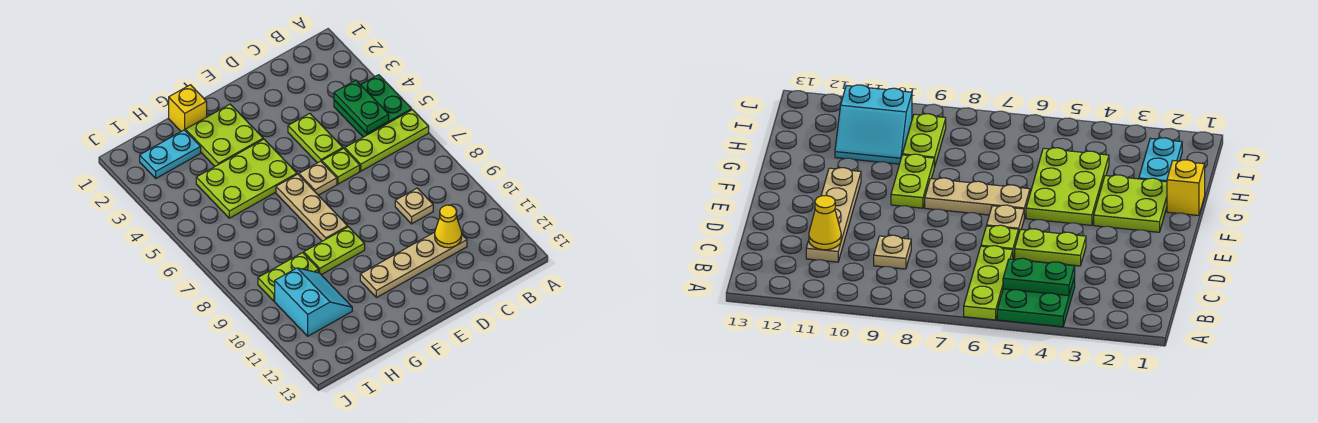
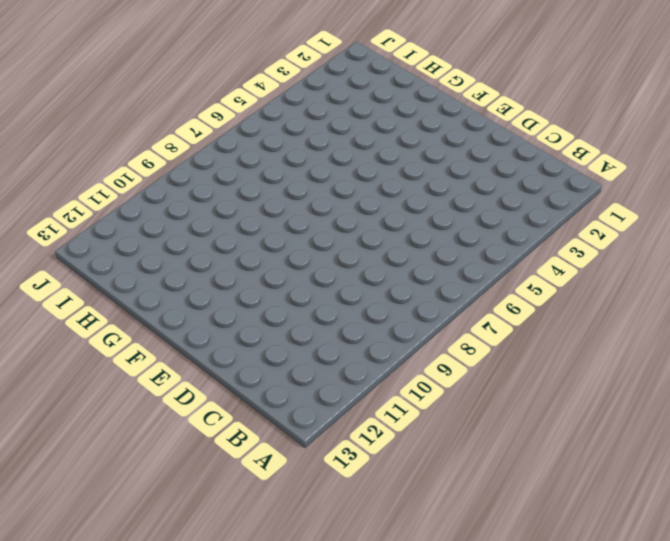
none -> green 2x2 plate [334,75,412,137]
none -> lime 1x3 plate [345,110,429,171]
none -> tan 1x1 plate [395,188,433,224]

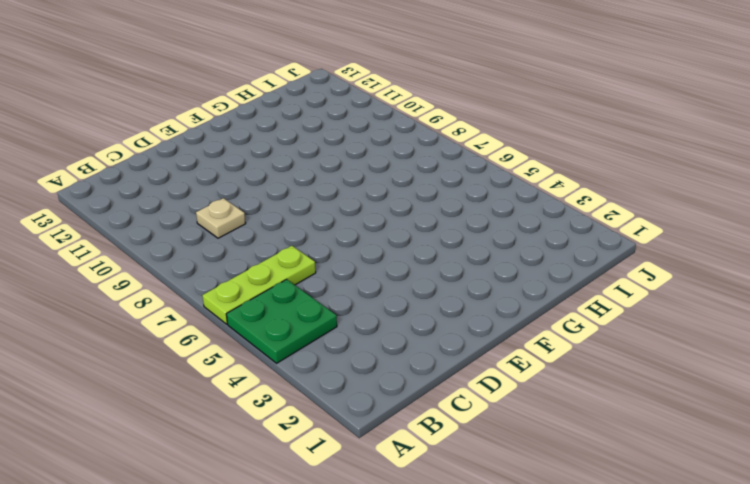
none -> tan 1x4 plate [360,232,467,298]
none -> lime 1x2 plate [288,113,343,163]
none -> lime 1x1 plate [322,148,360,184]

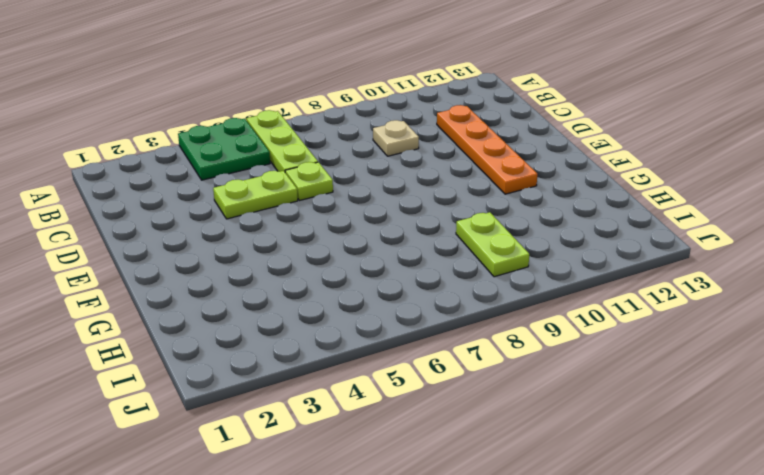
orange 1x4 plate [437,105,537,194] -> tan 1x4 plate [360,232,467,298]
none -> tan 1x1 plate [299,161,337,195]
none -> lime 2x2 plate [186,104,263,166]
none -> lime 2x3 plate [196,139,297,218]

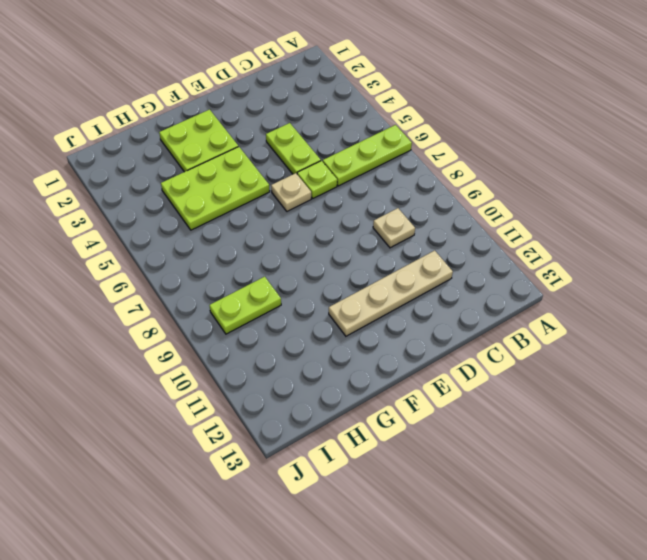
none -> green 2x2 plate [334,75,412,137]
none -> tan 1x3 plate [276,174,348,241]
none -> lime 1x2 plate [304,227,365,275]

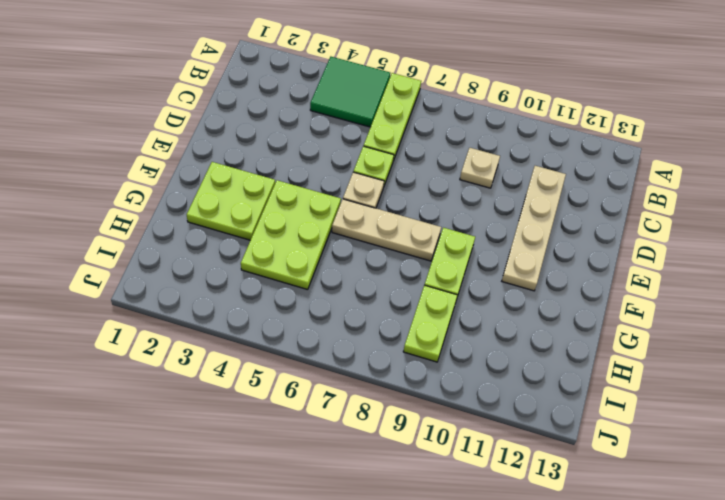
green 2x2 tile [310,57,390,127] -> green 2x2 plate [334,75,412,137]
none -> lime 1x2 plate [288,113,343,163]
none -> yellow 1x1 brick [169,85,207,131]
none -> cyan 1x2 plate [140,130,201,178]

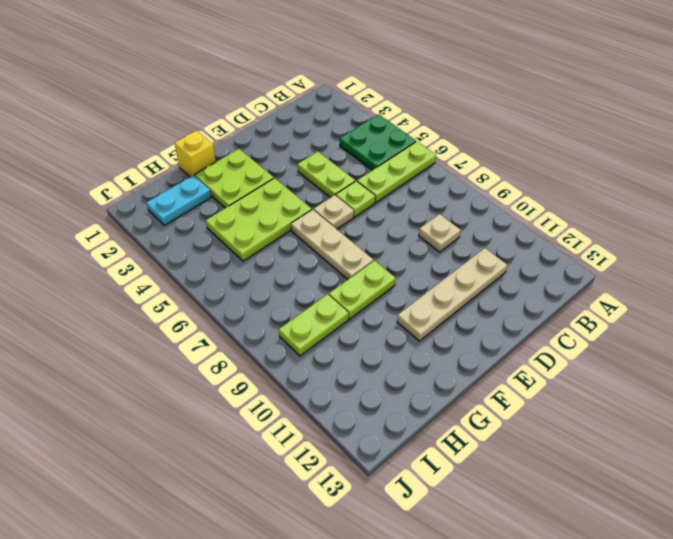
none -> cyan 2x2 slope [275,268,352,336]
none -> green 1x2 plate [334,80,389,133]
none -> yellow 1x1 cone [435,205,462,248]

